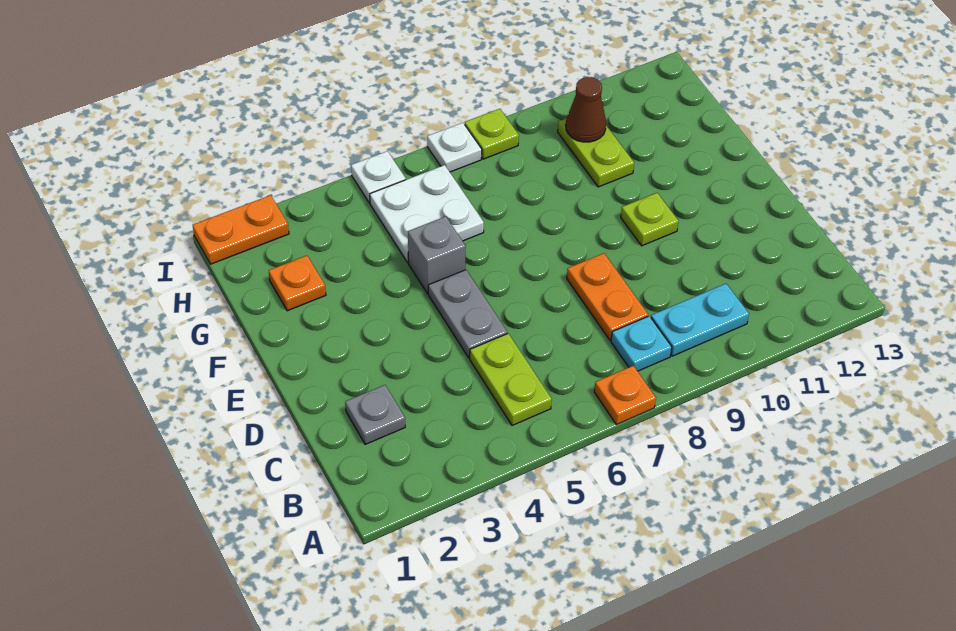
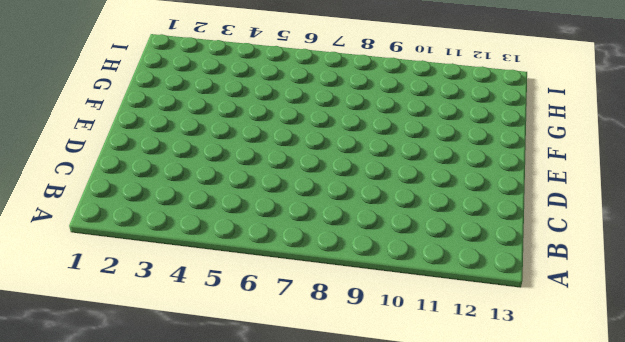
none -> orange 1x1 plate [594,366,656,425]
none -> lime 1x2 plate [470,334,552,426]
none -> cyan 1x1 plate [611,316,672,371]

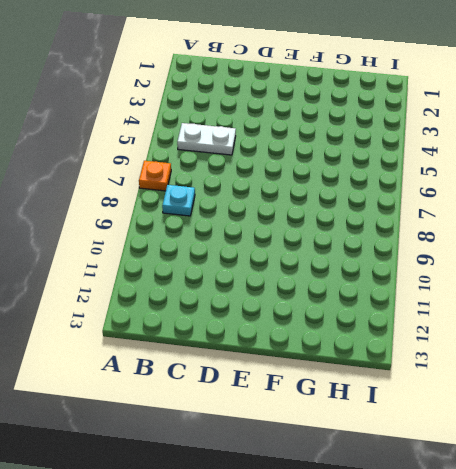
white 1x2 plate [177,123,236,155] -> lime 1x2 plate [470,334,552,426]
none -> cyan 1x2 plate [651,284,749,356]
none -> grey 1x1 plate [345,385,405,445]
none -> orange 1x2 plate [567,253,648,340]

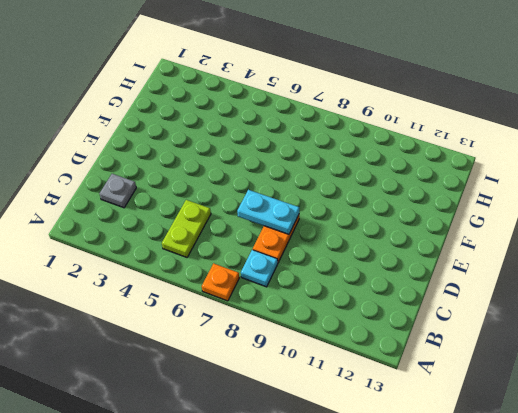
cyan 1x2 plate [237,190,299,234] -> cyan 1x2 plate moved to [651,284,749,356]
none -> grey 1x2 plate [428,270,507,358]
none -> lime 1x1 plate [621,193,679,246]
none -> grey 1x1 brick [408,216,466,294]

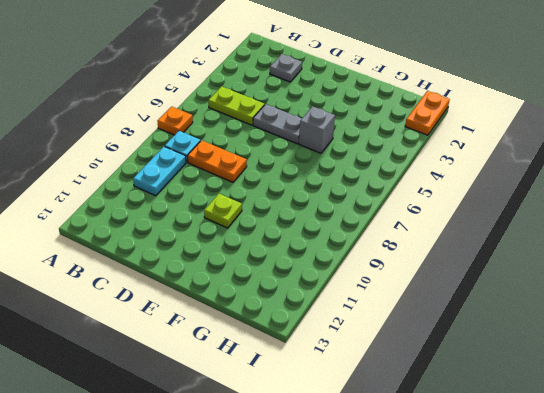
none -> orange 1x1 plate [269,255,326,311]
none -> white 2x2 plate [370,165,484,263]
none -> lime 1x2 plate [558,119,634,187]

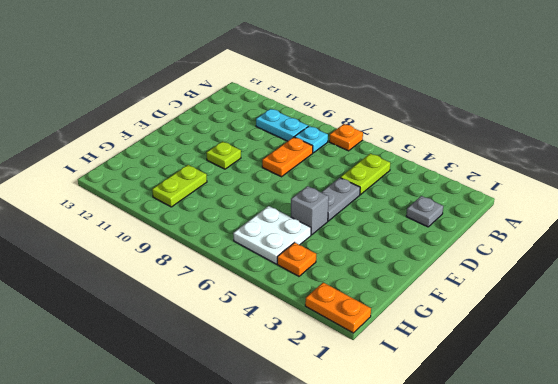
orange 1x1 plate [277,242,316,276] -> orange 1x1 plate moved to [269,255,326,311]
none -> white 1x1 plate [351,151,406,203]
none -> white 1x1 plate [427,123,482,172]
none -> lime 1x1 plate [465,109,519,159]

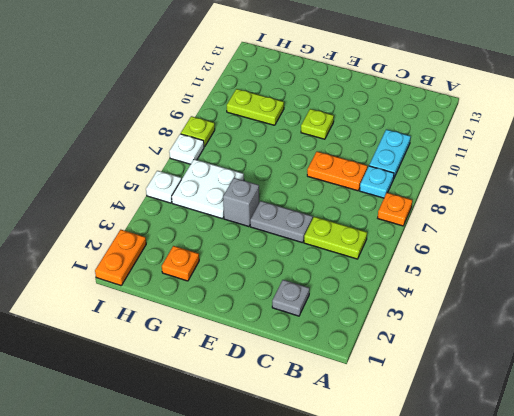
none -> brown 1x1 cone [566,77,606,142]

